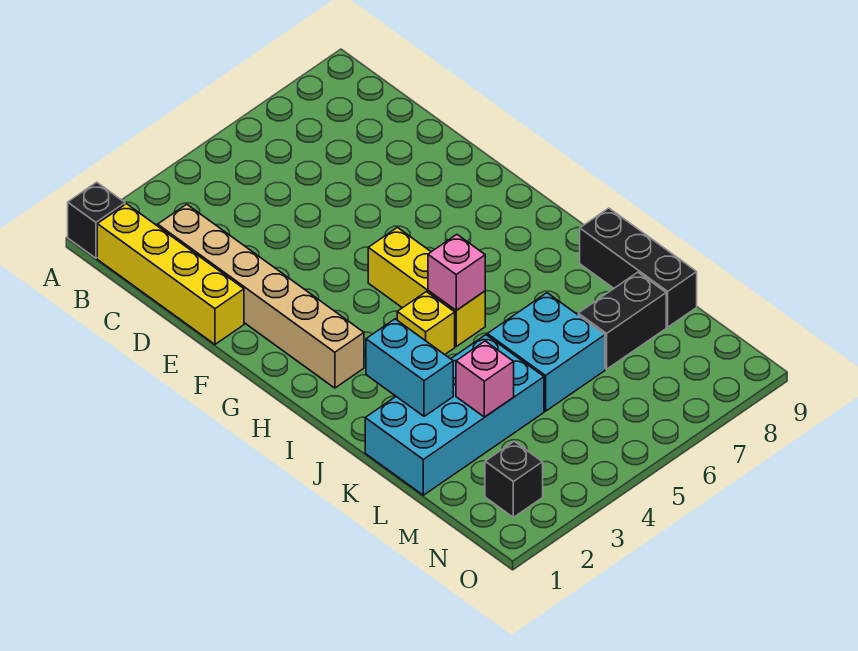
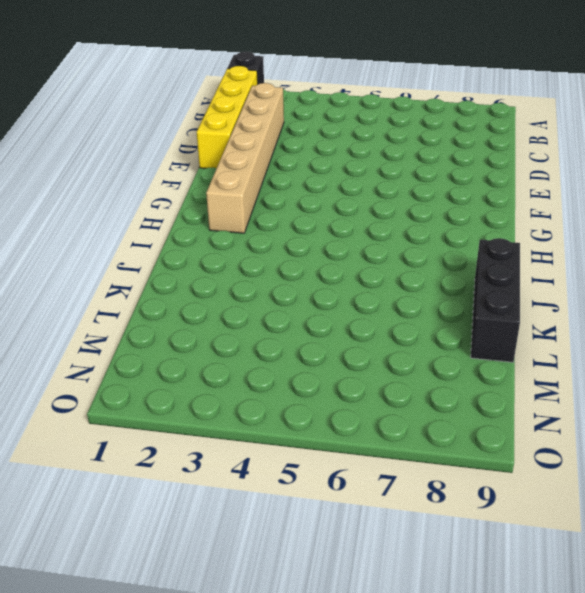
none -> yellow 1x3 brick [368,228,485,346]
none -> yellow 1x1 brick [397,292,455,355]
none -> cyan 2x4 brick [365,335,544,495]

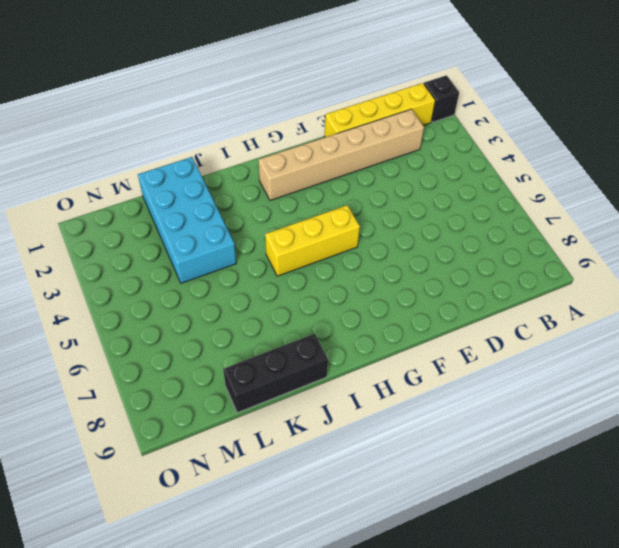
none -> yellow 1x1 brick [397,292,455,355]
none -> cyan 2x2 brick [487,293,605,411]
none -> black 1x2 brick [578,272,666,369]

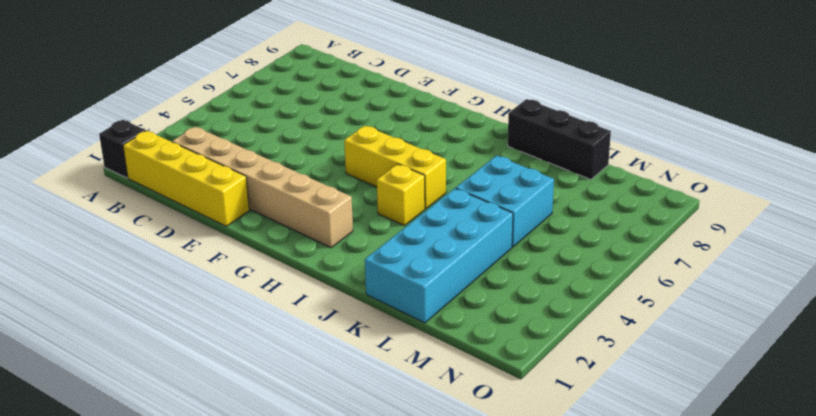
none -> black 1x2 brick [578,272,666,369]
none -> black 1x1 brick [485,441,543,517]
none -> pink 1x1 brick [428,235,485,310]

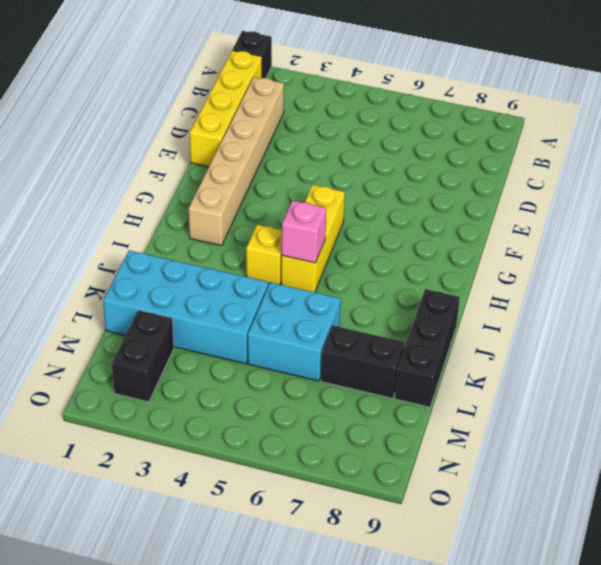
black 1x2 brick [112,310,174,402] -> black 1x1 brick [485,441,543,517]
none -> cyan 1x2 brick [366,319,453,416]
none -> pink 1x1 brick [456,341,514,417]

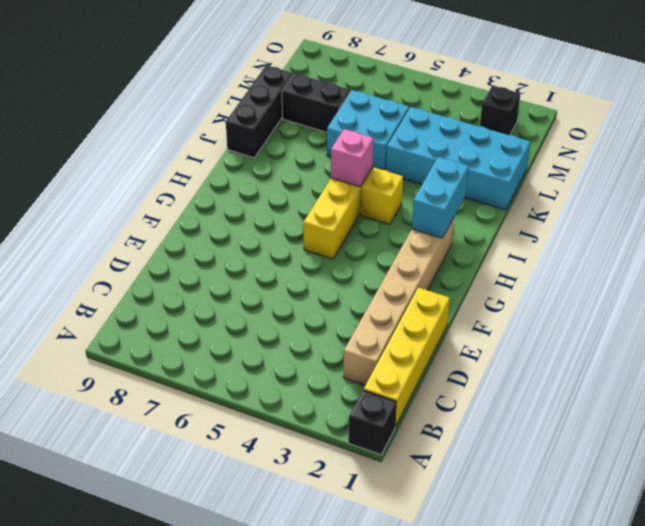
cyan 1x2 brick [412,157,468,238] -> cyan 1x2 brick moved to [366,319,453,416]
none -> pink 1x1 brick [456,341,514,417]

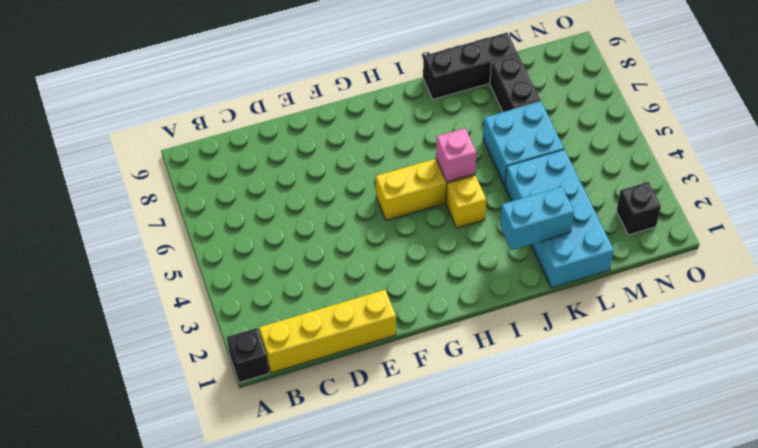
none -> tan 1x6 brick [158,204,364,388]
none -> pink 1x1 brick [456,341,514,417]

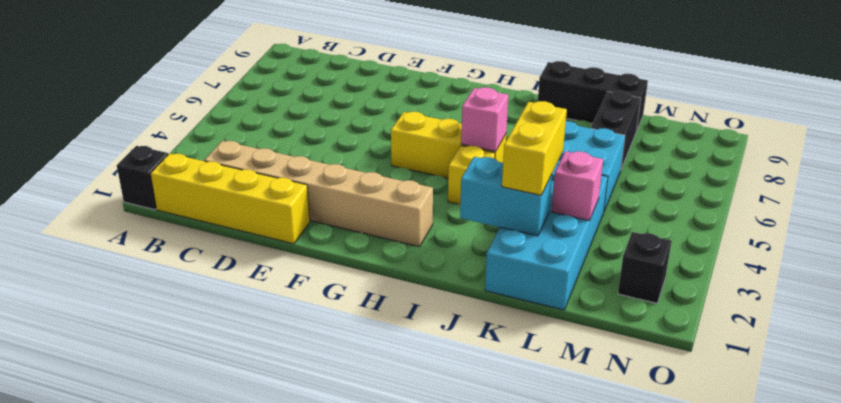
yellow 1x2 brick [502,101,567,195] -> none

